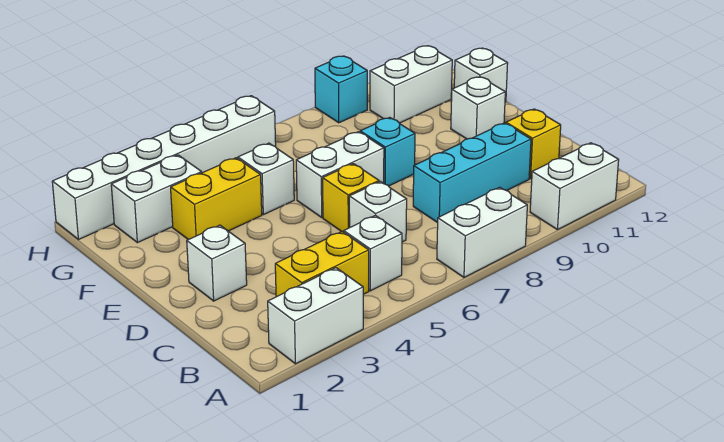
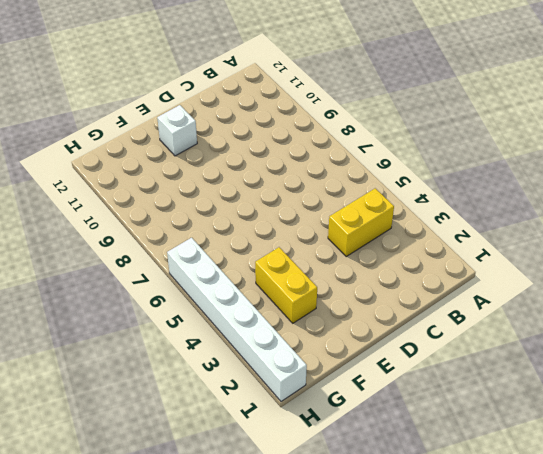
yellow 1x2 brick [328,188,394,256] -> yellow 1x2 brick turned to [275,232,369,297]
none -> white 1x2 brick [268,268,363,364]
none -> white 1x2 brick [437,187,527,277]
none -> white 1x2 brick [530,143,619,230]

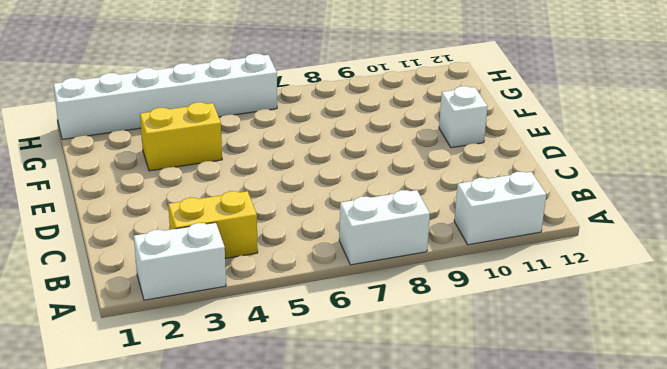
none -> white 1x1 brick [344,215,402,291]
none -> white 1x1 brick [349,181,407,242]
none -> cyan 1x3 brick [413,123,531,223]

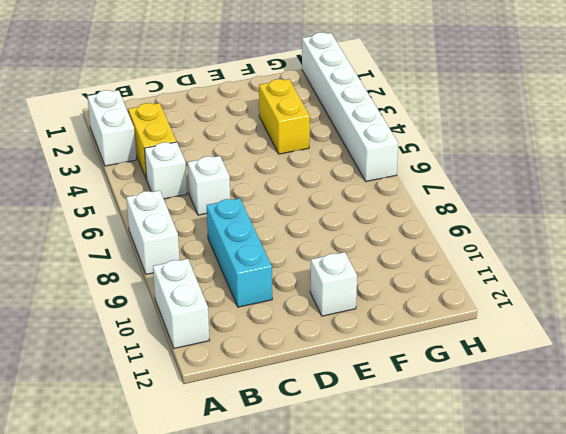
none -> yellow 1x1 brick [506,109,561,179]
none -> white 1x1 brick [187,225,247,301]
none -> yellow 1x1 brick [323,164,379,232]

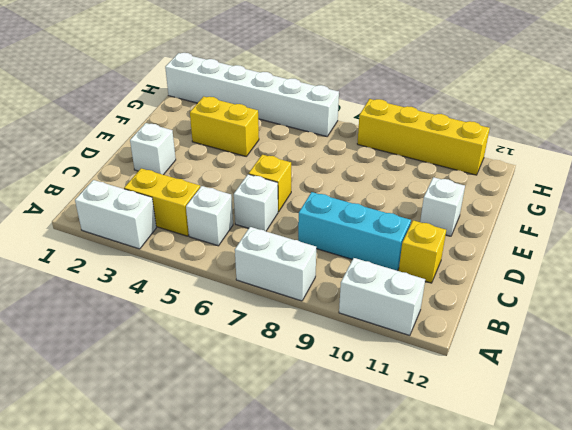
yellow 1x4 brick [357,99,490,175] -> cyan 1x1 brick [315,56,367,123]
none -> white 1x2 brick [296,132,384,217]
none -> cyan 1x1 brick [360,118,415,186]
none -> white 1x1 brick [238,143,294,215]

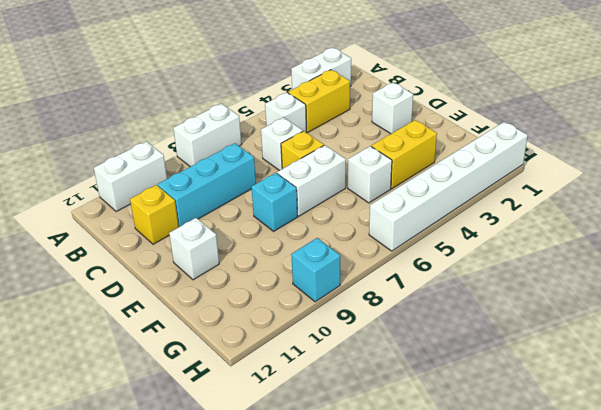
none -> white 1x1 brick [454,48,508,102]
none -> white 1x2 brick [111,155,202,243]
none -> white 1x2 brick [370,46,452,123]

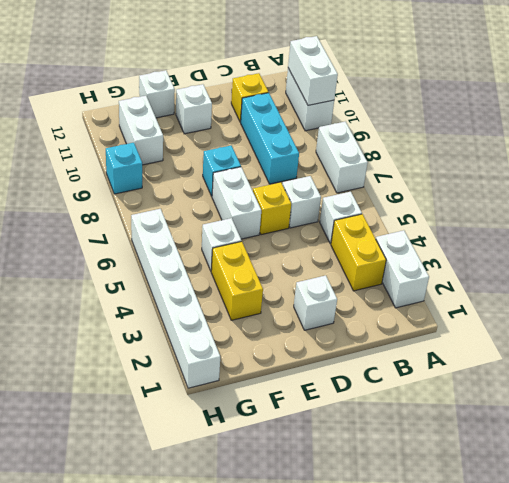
white 1x2 brick [288,36,338,105] -> white 1x2 brick moved to [111,155,202,243]

